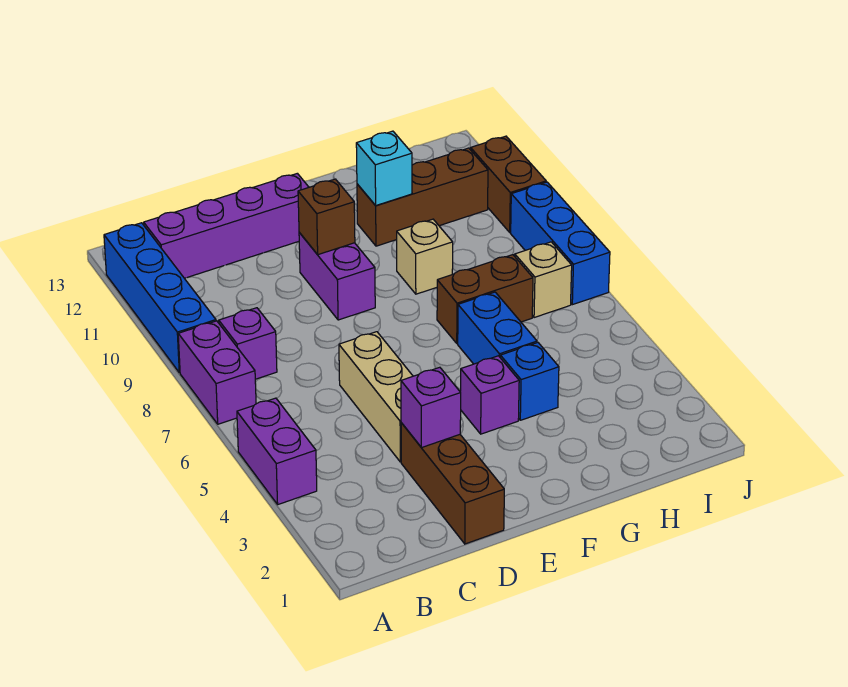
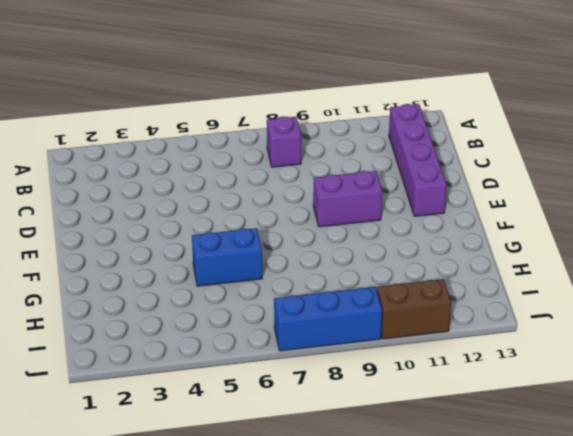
none -> purple 1x2 brick [237,398,317,504]
none -> purple 1x2 brick [178,321,256,424]
none -> blue 1x4 brick [104,223,216,373]

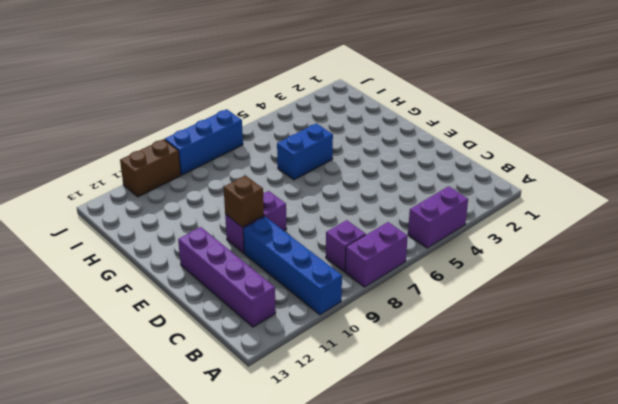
blue 1x4 brick [243,217,342,315] -> blue 1x4 brick turned to [104,223,216,373]
none -> brown 1x3 brick [401,423,504,544]
none -> tan 1x3 brick [339,332,413,462]
none -> purple 1x1 brick [460,356,519,434]

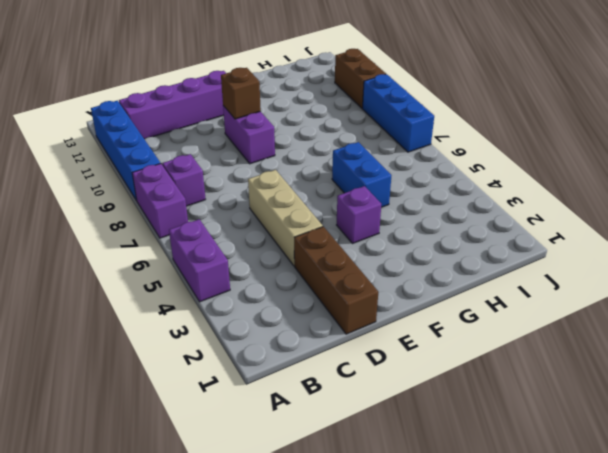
none -> blue 1x1 brick [500,343,559,420]
none -> brown 1x2 brick [437,255,533,344]
none -> tan 1x1 brick [397,219,453,294]

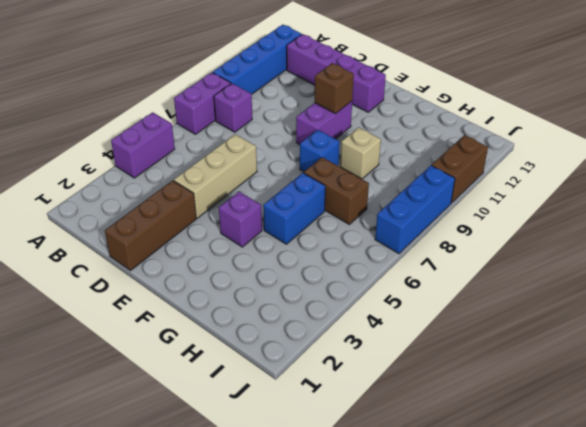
blue 1x1 brick [300,130,339,172] -> blue 1x1 brick moved to [500,343,559,420]
none -> brown 1x3 brick [357,148,488,246]
none -> tan 1x1 brick [515,242,572,318]
none -> purple 1x1 brick [401,367,461,448]

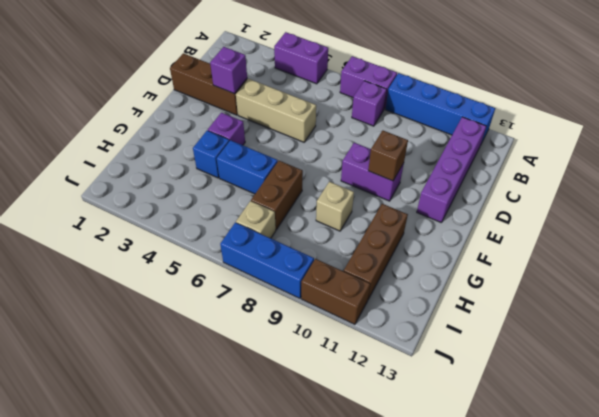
none -> cyan 1x1 brick [356,131,412,205]

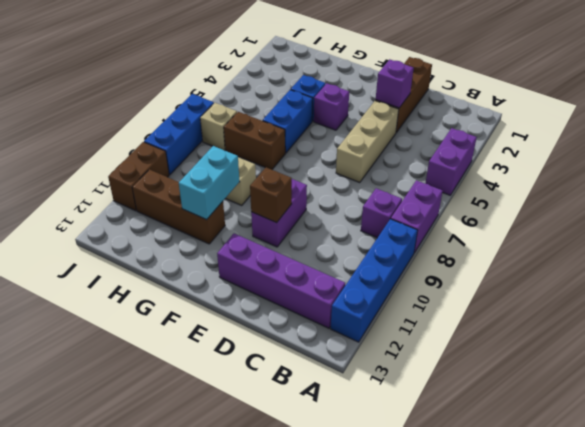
cyan 1x2 brick [179,146,239,220] -> cyan 1x1 brick [356,131,412,205]

